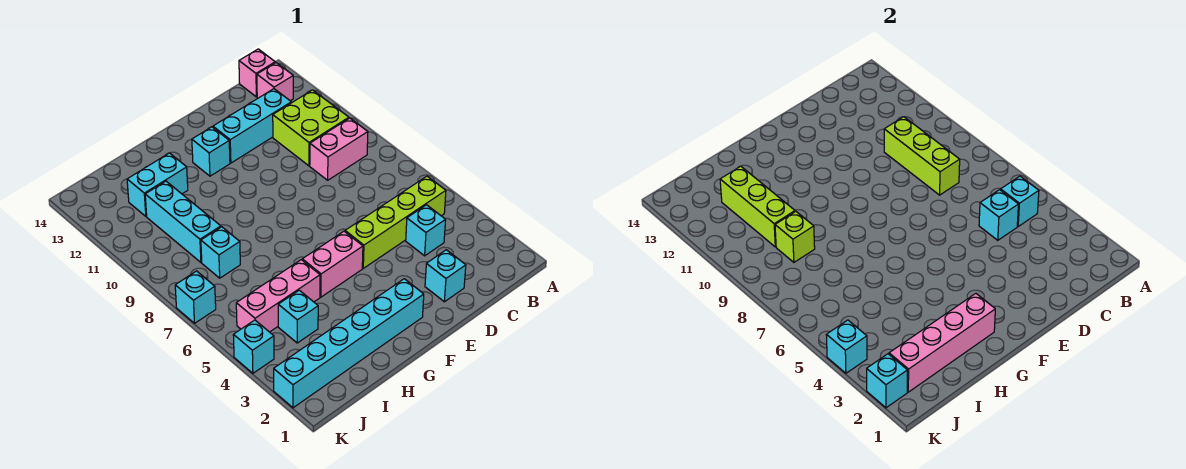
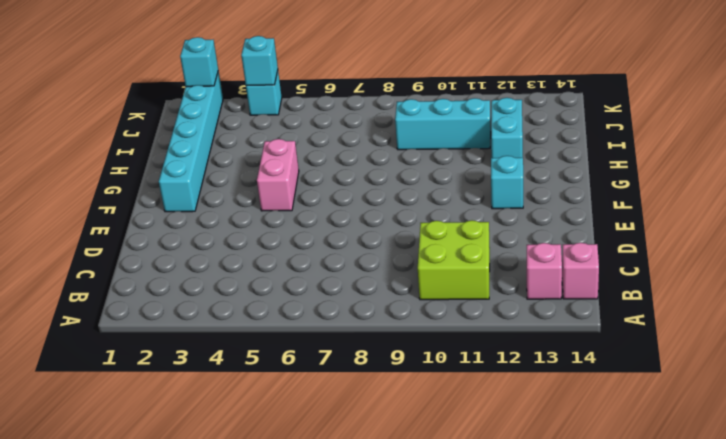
none -> lime 1x4 brick [345,176,446,268]
none -> pink 1x2 brick [310,118,368,180]
none -> cyan 1x1 brick [406,205,446,256]

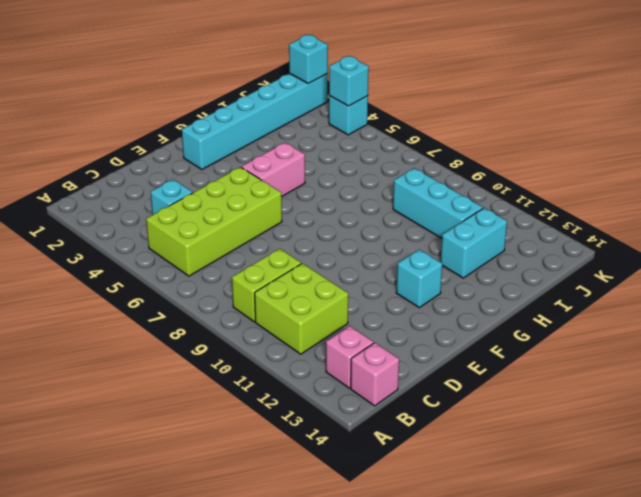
lime 2x4 brick [146,167,282,276] -> lime 1x4 brick [345,176,446,268]
lime 1x2 brick [232,248,301,322] -> pink 1x2 brick [310,118,368,180]
none -> cyan 1x3 brick [213,89,291,163]
none -> cyan 1x1 brick [425,250,466,302]
none -> pink 1x3 brick [236,260,320,332]

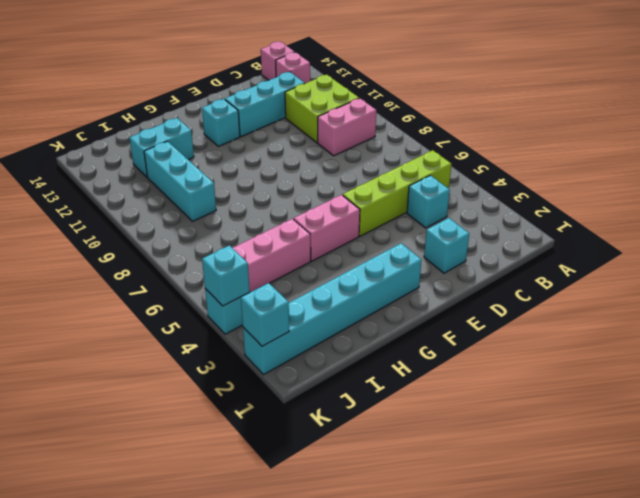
none -> cyan 1x1 brick [278,290,318,343]
none -> cyan 1x1 brick [201,227,240,278]
none -> cyan 1x1 brick [175,271,216,323]

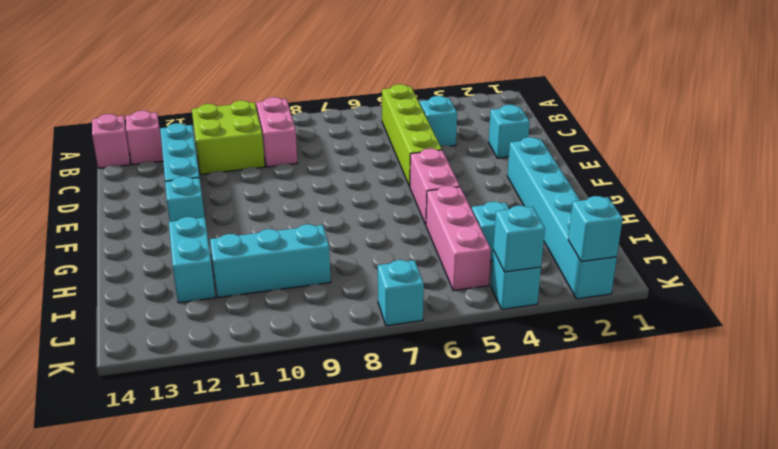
none -> cyan 1x1 brick [201,227,240,278]
none -> cyan 1x1 brick [1001,176,1039,226]
none -> cyan 1x1 brick [979,190,1019,240]

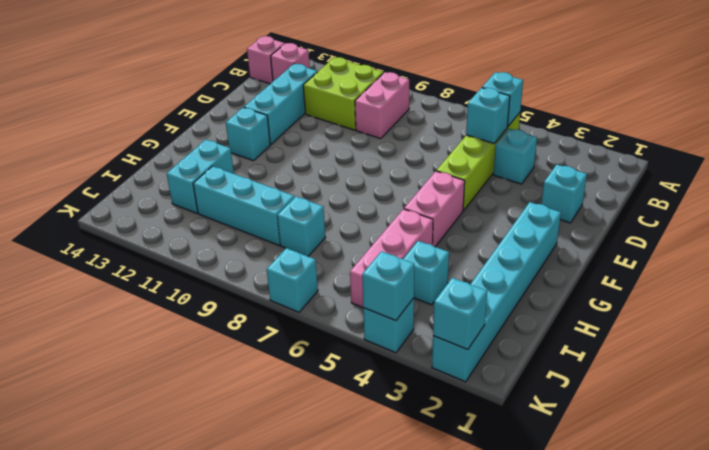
none -> lime 1x3 brick [884,117,960,195]
none -> pink 1x4 brick [889,294,995,392]
none -> lime 1x1 brick [775,212,815,262]

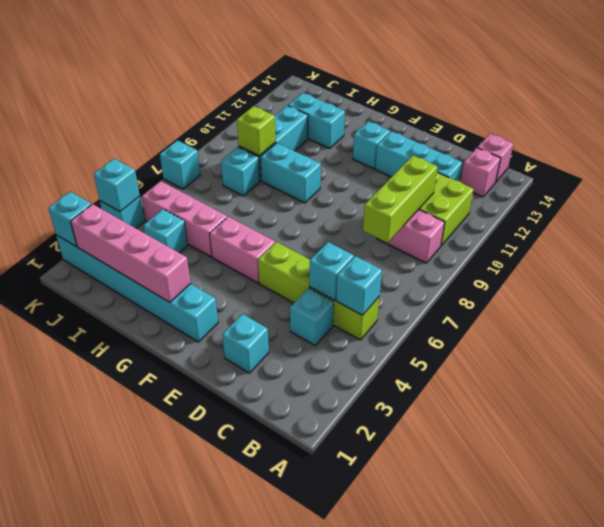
cyan 1x2 brick [261,143,321,203] -> none
none -> lime 1x3 brick [720,166,795,247]

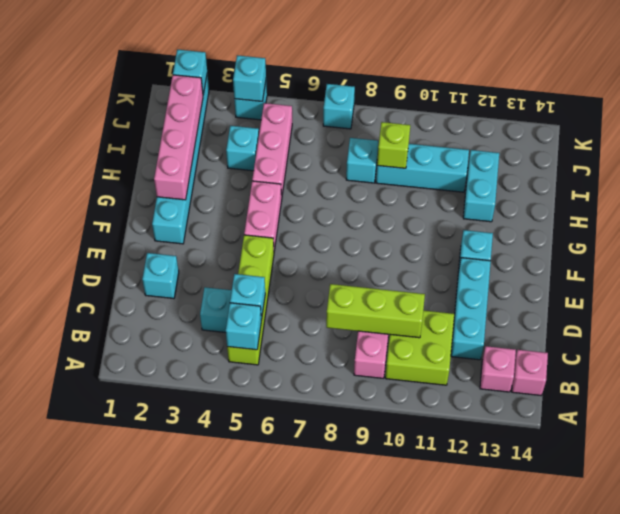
none -> lime 1x3 brick [720,166,795,247]

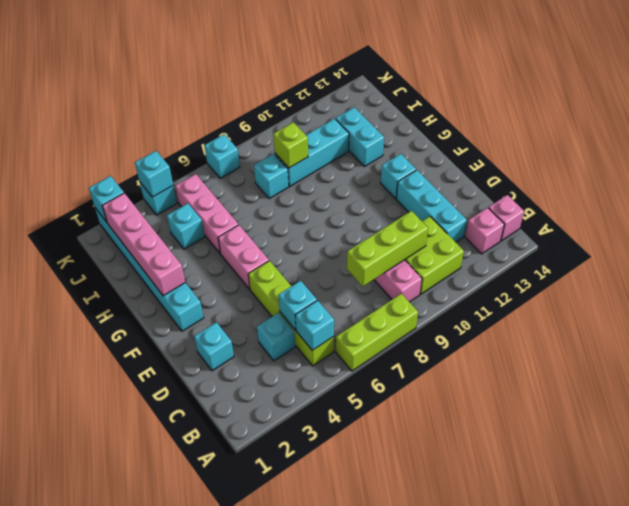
lime 1x3 brick [336,293,418,371] -> lime 1x3 brick moved to [720,166,795,247]

